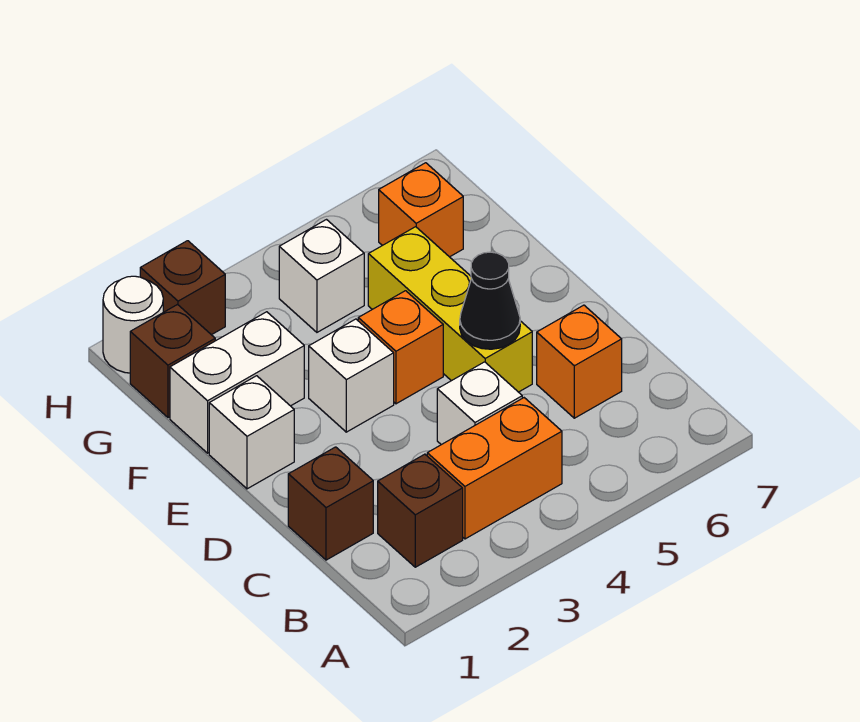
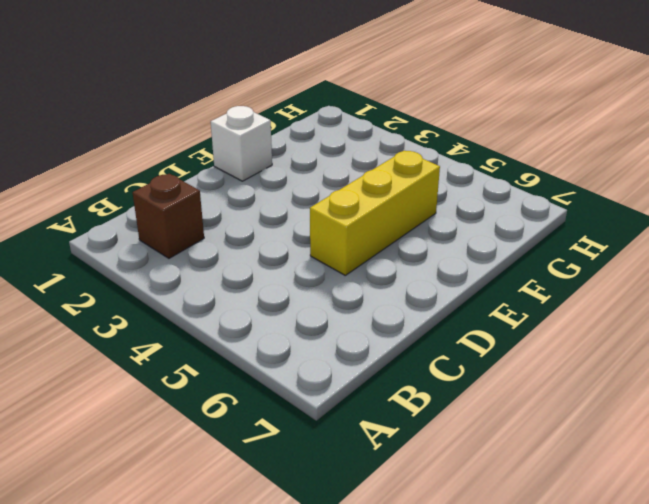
none -> orange 1x2 brick [427,398,562,539]
none -> brown 1x1 brick [288,447,373,560]
none -> white 1x1 brick [437,362,522,445]

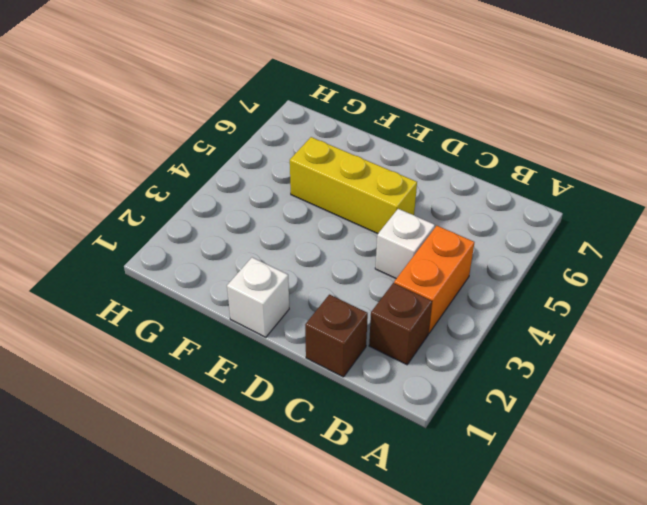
none -> orange 1x1 brick [537,305,622,418]
none -> white 1x1 brick [309,319,394,432]
none -> orange 1x1 brick [358,291,443,404]

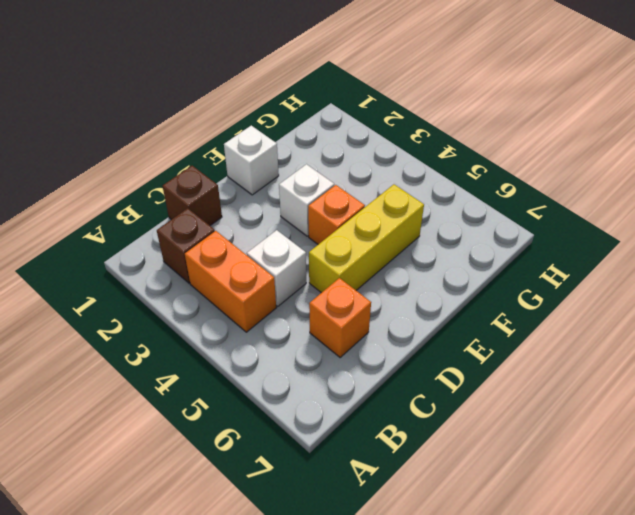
none -> white 1x2 brick [170,312,304,453]
none -> brown 1x1 brick [130,305,215,418]
none -> white 1x1 brick [279,220,364,332]

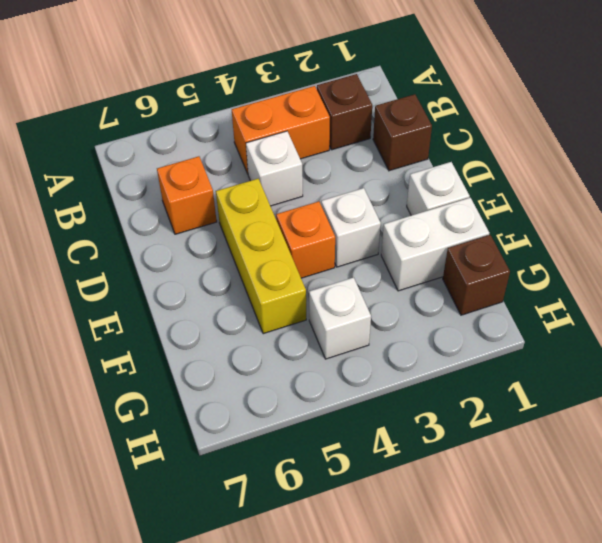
none -> orange 1x1 brick [379,163,463,257]
none -> white 1x1 round brick [103,276,163,373]
none -> brown 1x1 brick [140,241,225,335]

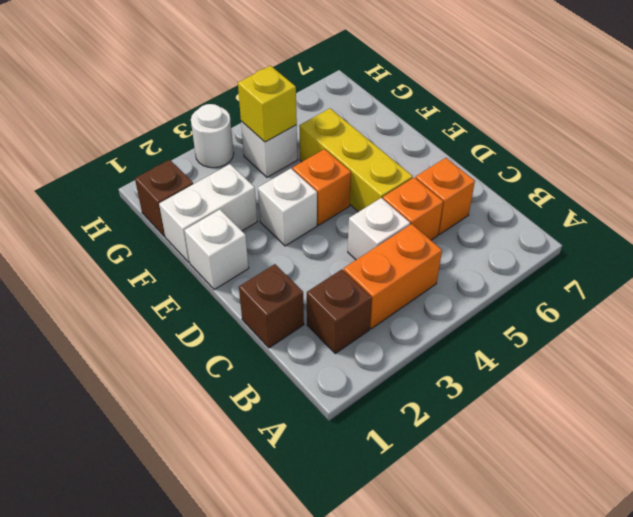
orange 1x1 brick [383,178,443,240] -> orange 1x1 brick moved to [379,163,463,257]
yellow 1x1 brick [238,66,297,142] -> none
white 1x1 round brick [191,104,234,168] -> white 1x1 round brick moved to [103,276,163,373]
none -> brown 1x1 brick [140,241,225,335]
none -> black 1x1 cone [460,252,520,349]

